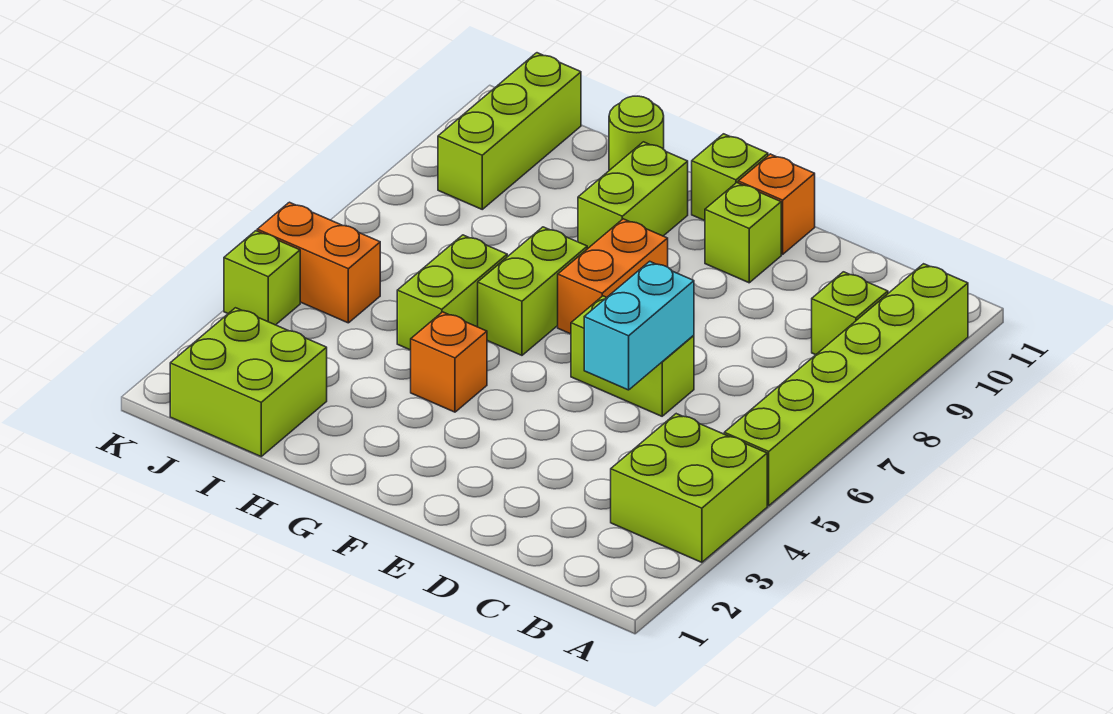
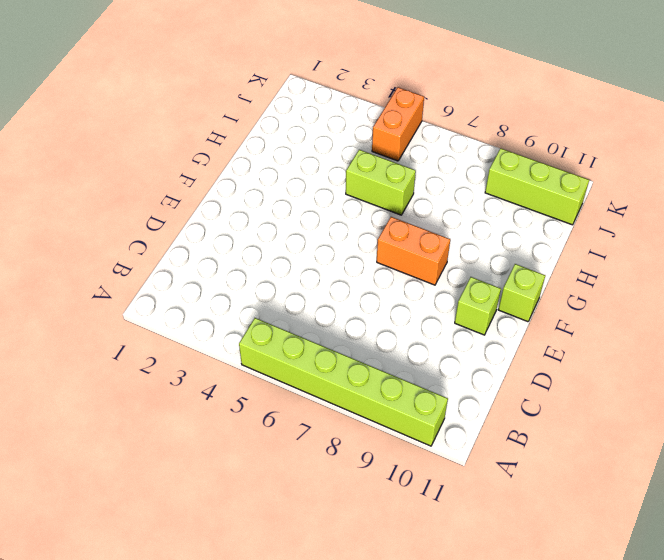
none -> lime 2x2 brick [611,414,767,562]
none -> lime 1x1 brick [812,272,888,355]
none -> lime 1x2 brick [571,296,694,416]

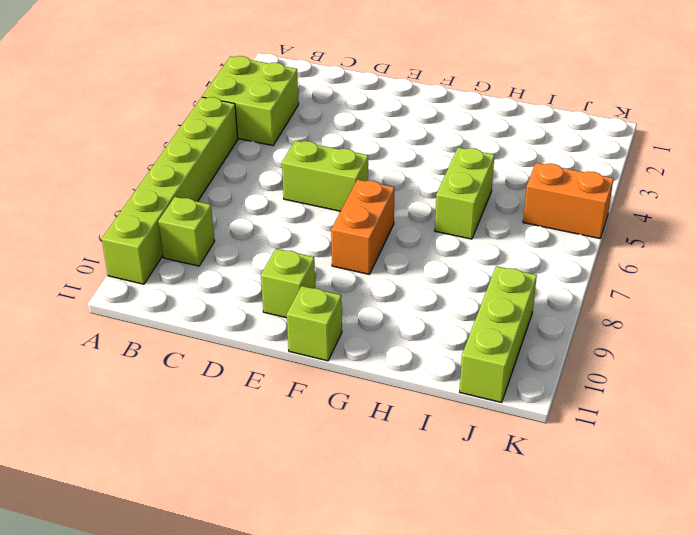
none -> orange 1x1 brick [738,154,815,254]
none -> orange 1x1 brick [411,312,487,412]
none -> lime 1x2 brick [478,227,587,355]

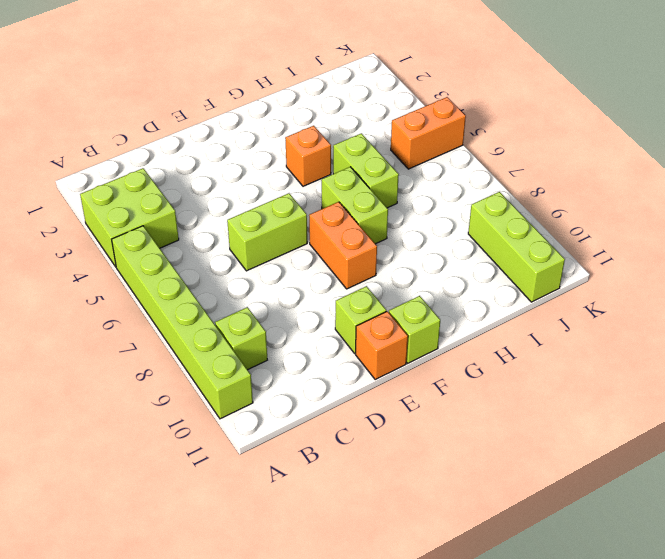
none -> lime 1x2 brick [578,142,688,249]
none -> lime 1x1 round brick [609,96,664,170]
none -> lime 2x2 brick [170,308,327,456]

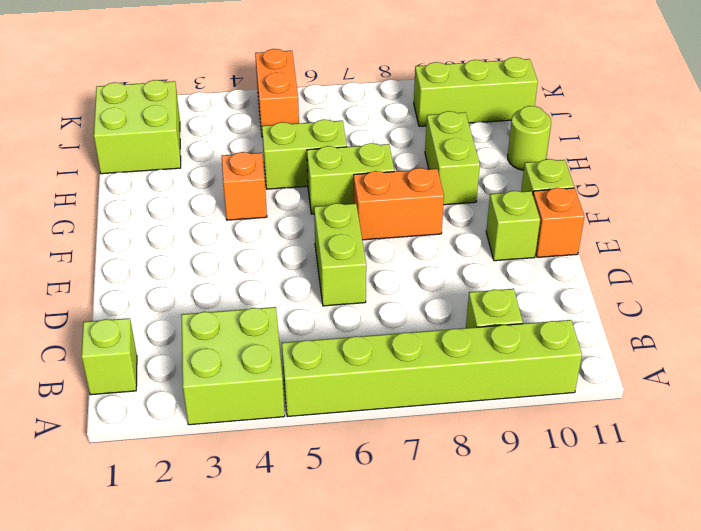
lime 1x1 brick [81,318,137,395] -> lime 1x1 brick moved to [224,231,300,325]
lime 1x2 brick [425,111,480,205] -> lime 1x2 brick turned to [578,142,688,249]
none -> cyan 1x2 brick [584,261,694,390]

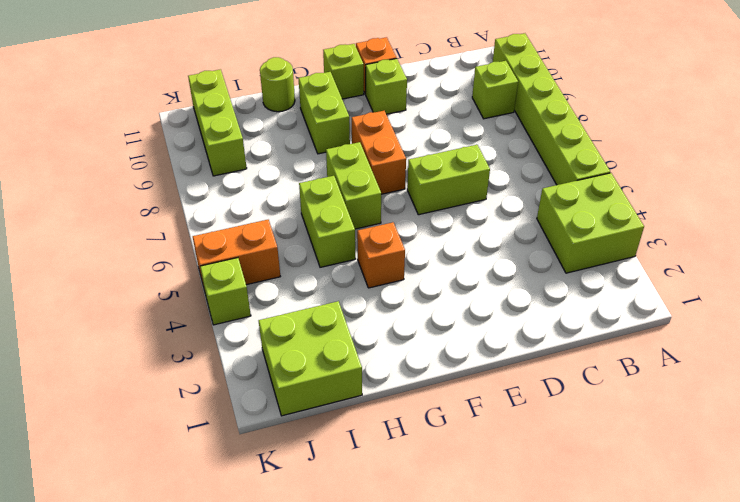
none -> cyan 1x2 brick [584,261,694,390]

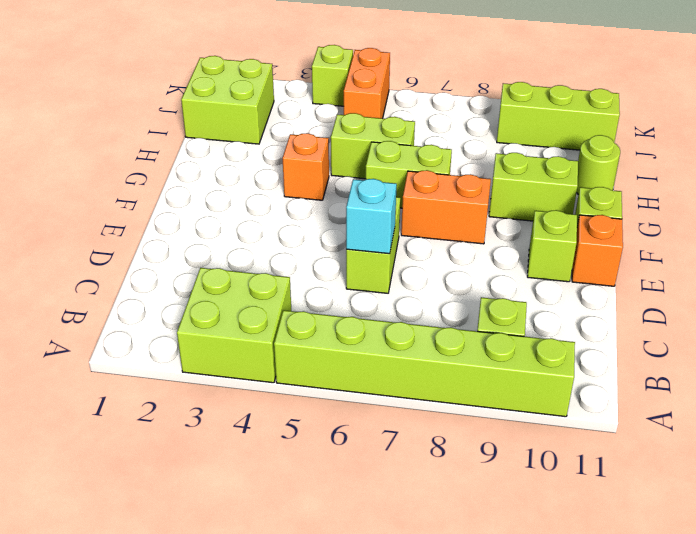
cyan 1x1 brick [346,179,397,254] -> cyan 1x2 brick [584,261,694,390]

